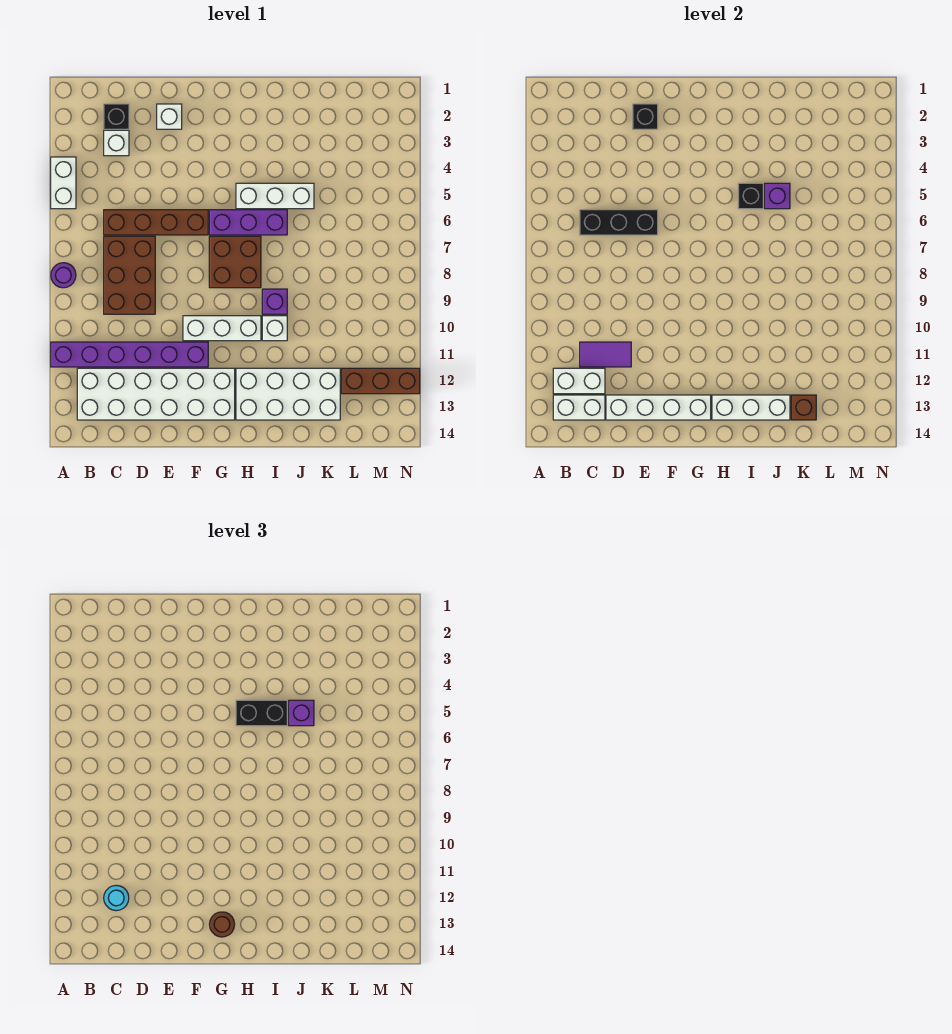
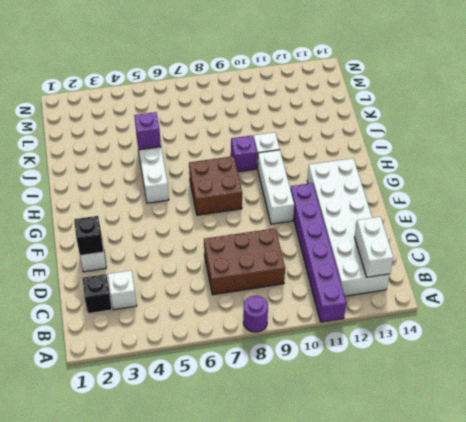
none -> white 1x2 brick [51,157,76,209]
none -> brown 1x4 brick [104,210,208,235]
none -> purple 1x3 brick [209,210,287,235]
none -> white 2x4 brick [236,368,340,420]

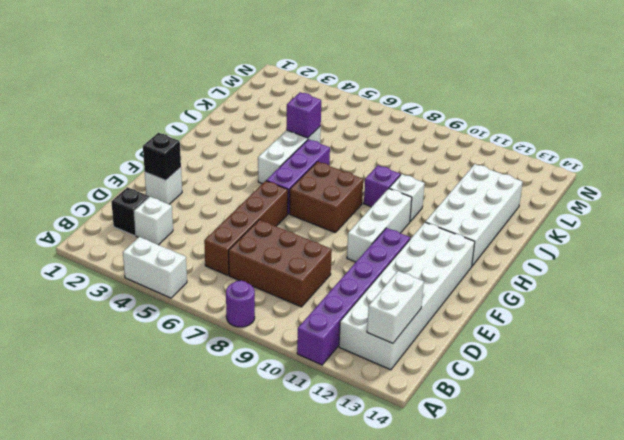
none -> brown 1x3 brick [342,368,420,394]
none -> white 1x2 brick [553,368,605,394]
none -> black 1x3 brick [580,210,658,235]
none -> purple 1x2 tile [580,342,631,367]

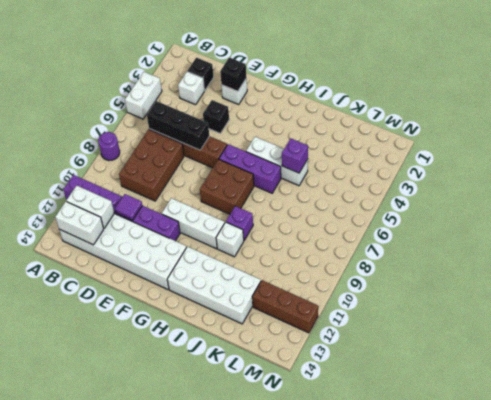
purple 1x1 tile [115,194,142,221] -> purple 1x2 tile [580,342,631,367]
black 1x1 brick [203,100,229,133] -> black 1x1 brick moved to [738,183,763,209]
none -> white 1x4 brick [606,395,711,420]
none -> white 1x3 brick [712,395,790,420]
none -> brown 1x1 brick [791,395,816,420]
none -> cyan 1x1 round brick [104,885,129,911]

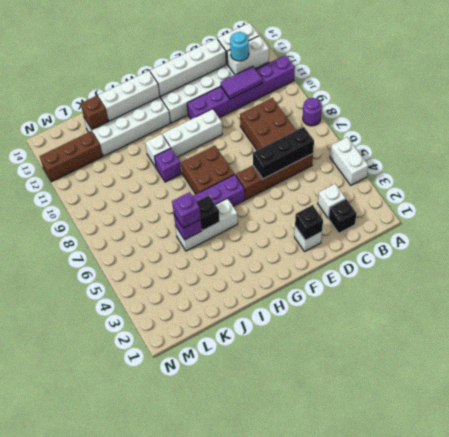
none -> brown 1x1 round brick [209,912,235,937]
none -> black 1x2 brick [236,700,287,726]

